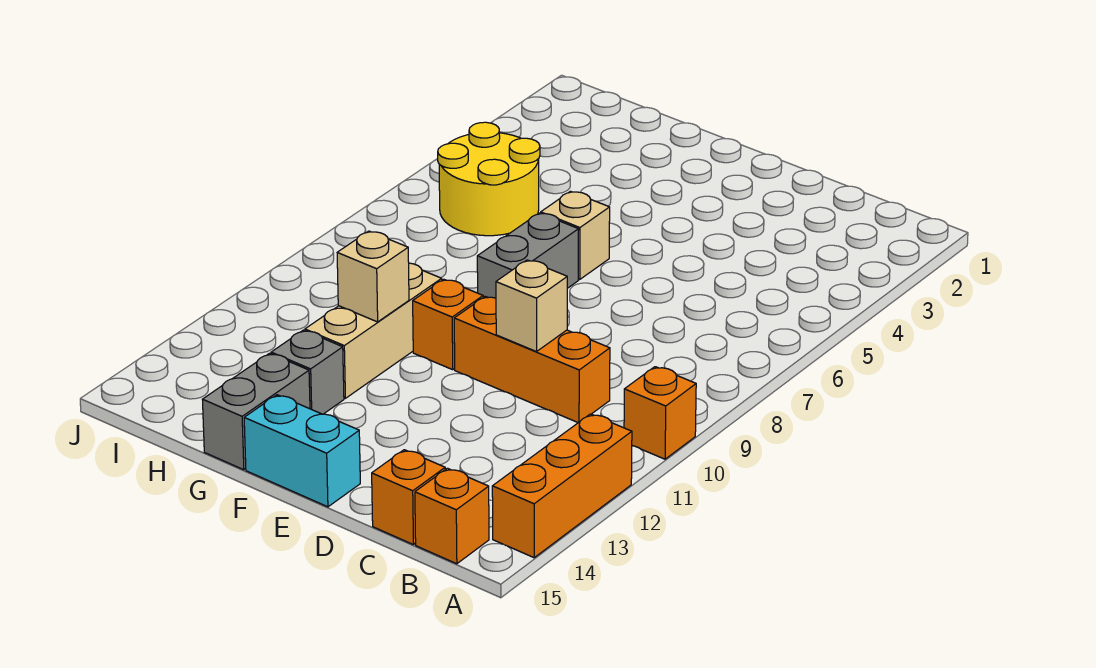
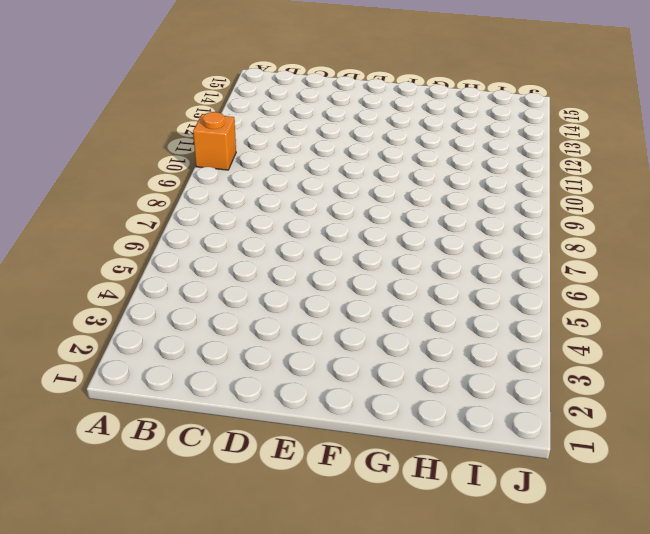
none -> orange 1x3 brick [492,414,632,558]
none -> orange 1x1 brick [415,468,489,564]
none -> orange 1x3 brick [454,296,610,423]

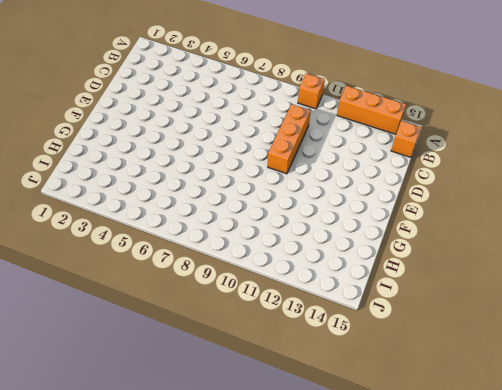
none -> orange 1x1 brick [372,450,445,545]
none -> cyan 1x2 brick [244,395,360,507]
none -> tan 1x1 brick [541,191,610,280]

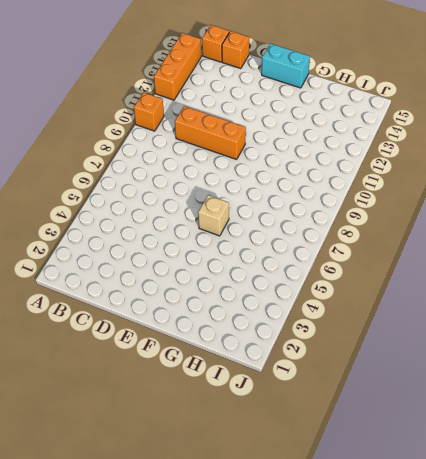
none -> grey 1x2 brick [477,213,579,298]
none -> orange 1x1 brick [413,279,483,370]
none -> tan 1x3 brick [305,263,442,398]

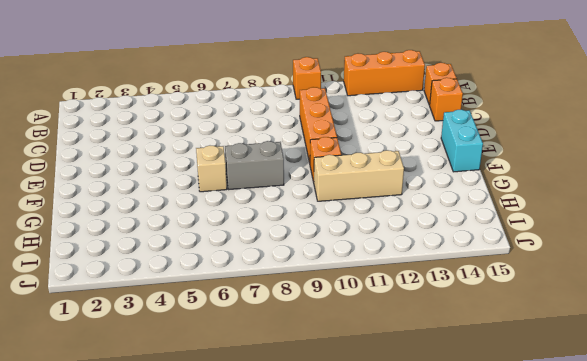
none -> grey 1x1 brick [271,330,344,414]
none -> grey 1x2 brick [202,353,310,470]
none -> yellow 2x2 round brick [438,122,540,236]

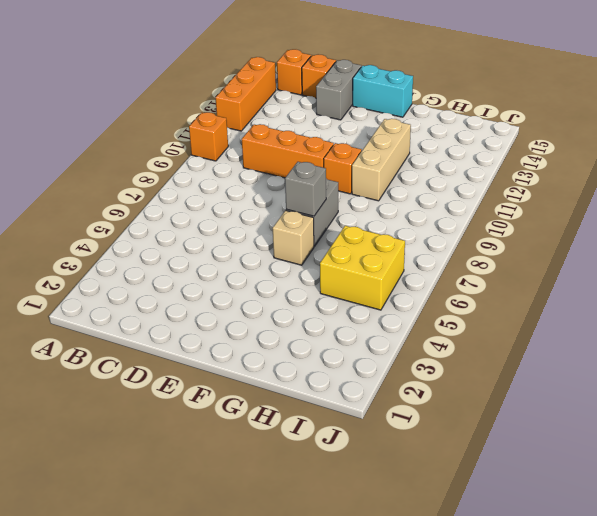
grey 1x2 brick [316,60,361,120] -> grey 1x2 brick moved to [202,353,310,470]
grey 1x1 brick [285,162,326,216] -> grey 1x1 brick moved to [271,330,344,414]
yellow 2x2 brick [320,226,405,310] -> yellow 2x2 round brick [438,122,540,236]
none -> tan 1x1 brick [496,260,567,352]
none -> tan 1x1 brick [337,231,409,322]

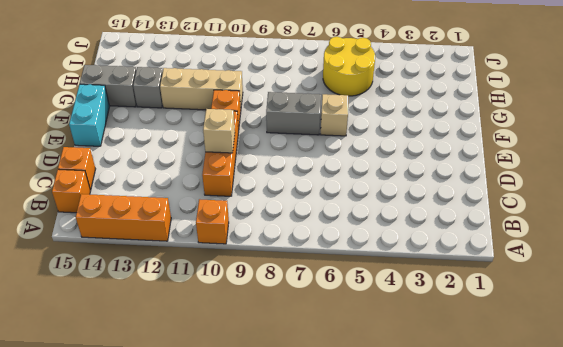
none -> tan 1x1 brick [337,231,409,322]

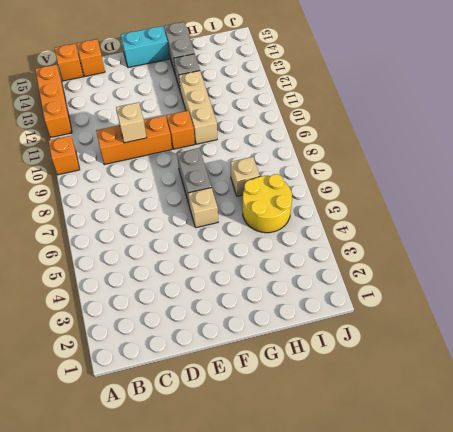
tan 1x1 brick [231,157,260,196] -> tan 1x1 brick moved to [337,231,409,322]

